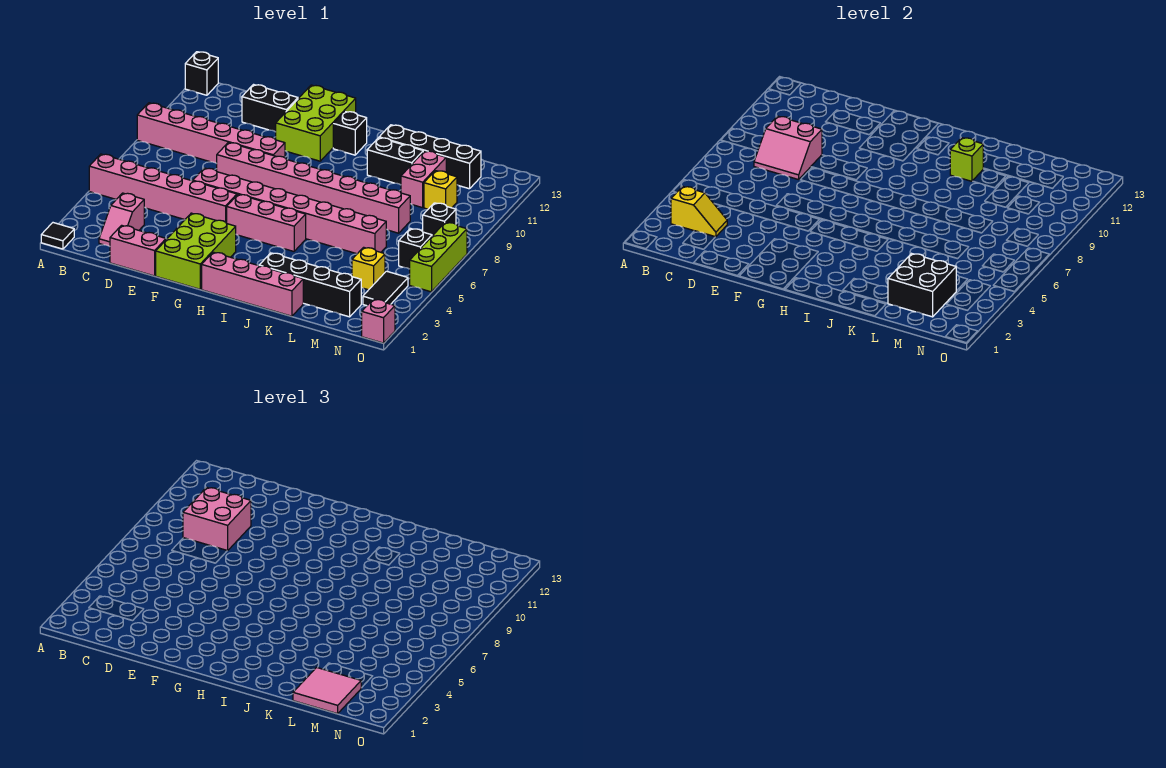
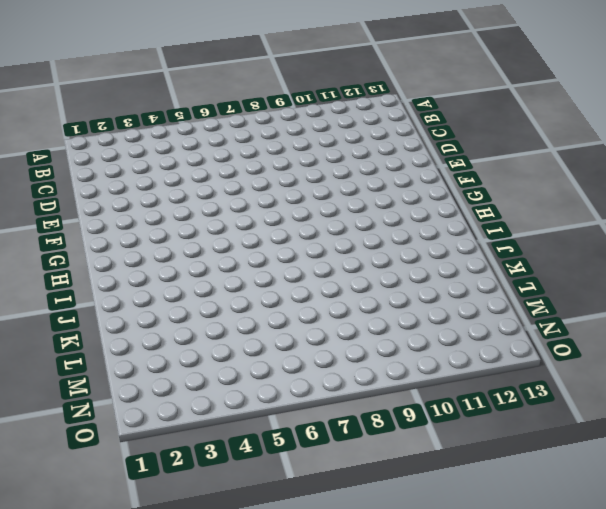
none -> black 1x1 tile [41,223,74,249]
none -> pink 1x6 brick [89,154,237,223]
none -> pink 1x6 brick [137,103,285,164]
none -> black 1x1 brick [185,52,218,95]

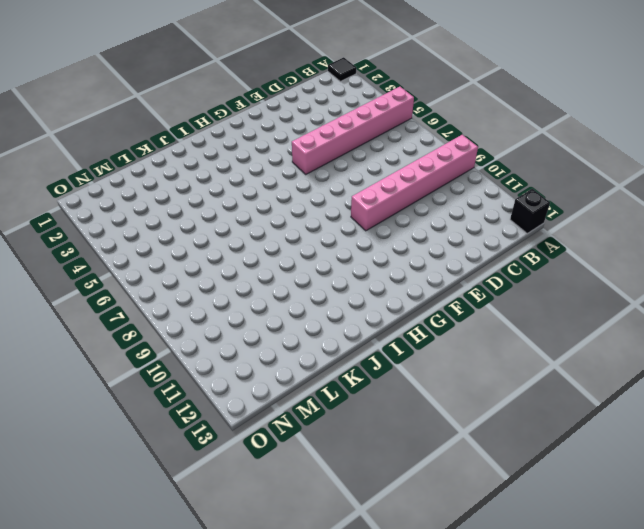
none -> pink 1x2 slope [99,193,144,246]
none -> pink 1x2 brick [110,225,166,276]
none -> black 1x2 brick [242,85,298,132]
none -> pink 1x8 brick [193,168,386,254]

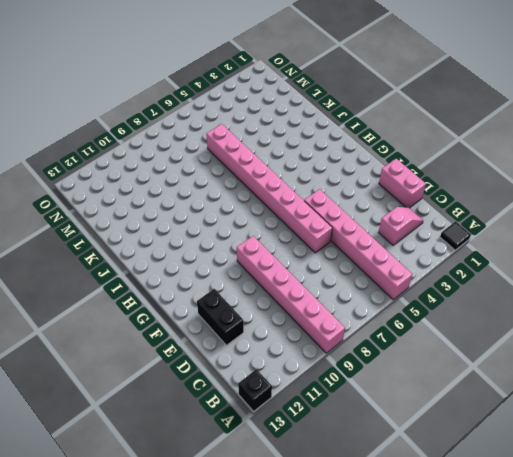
none -> pink 1x8 brick [217,142,410,233]
none -> lime 2x3 brick [156,213,236,289]
none -> lime 2x3 brick [276,85,356,161]
none -> pink 1x3 brick [227,194,306,251]

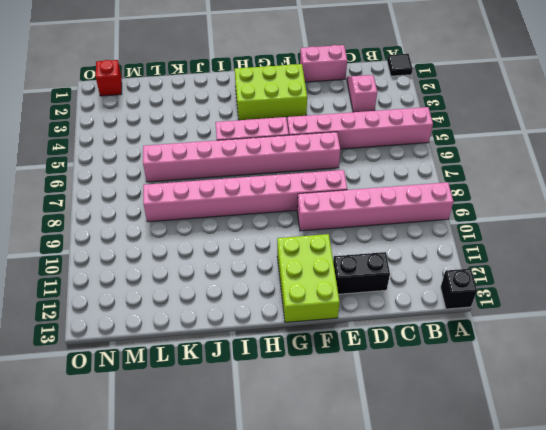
lime 2x3 brick [235,64,307,120] -> lime 2x3 brick turned to [156,213,236,289]
red 1x1 brick [96,60,122,96] -> none
none -> pink 1x4 brick [202,252,303,316]
none -> black 1x1 brick [333,111,367,155]
none -> black 1x4 brick [259,253,361,317]
none -> black 1x2 brick [367,138,423,185]

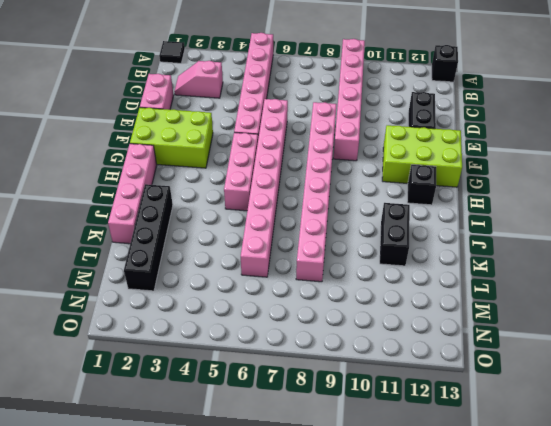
none -> black 1x4 brick [379,125,481,189]
none -> pink 1x2 brick [401,151,446,208]
none -> yellow 1x1 brick [352,247,385,290]
none -> yellow 1x1 brick [424,171,457,209]

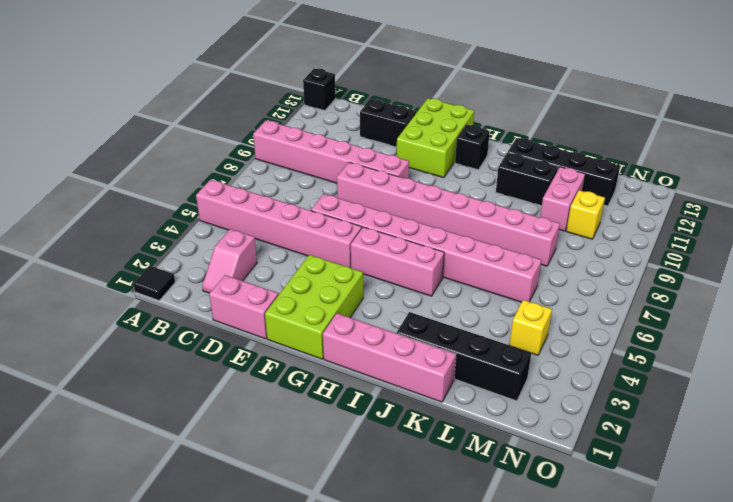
none -> black 1x2 tile [363,271,408,306]
none -> black 1x1 brick [399,228,432,269]
none -> black 1x1 brick [423,203,456,236]
none -> pink 1x1 brick [362,299,395,343]

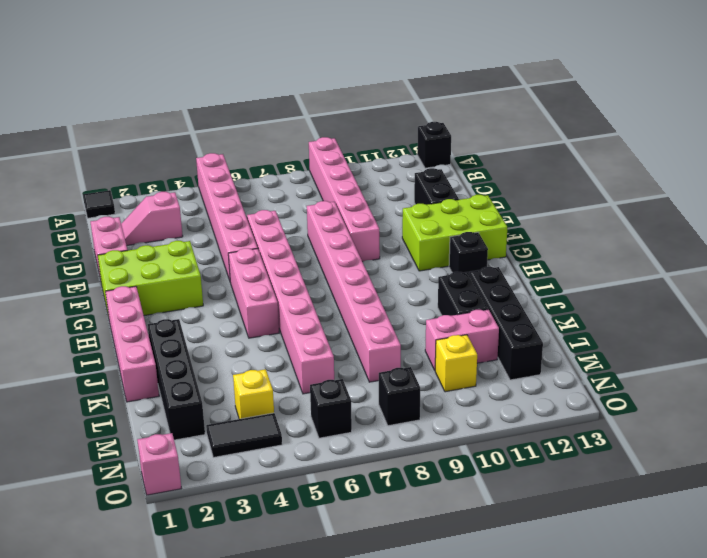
none -> lime 1x3 brick [410,222,467,292]
none -> yellow 1x2 slope [671,186,727,237]
none -> pink 2x2 slope [754,116,822,180]
none -> lime 1x1 brick [950,138,983,181]

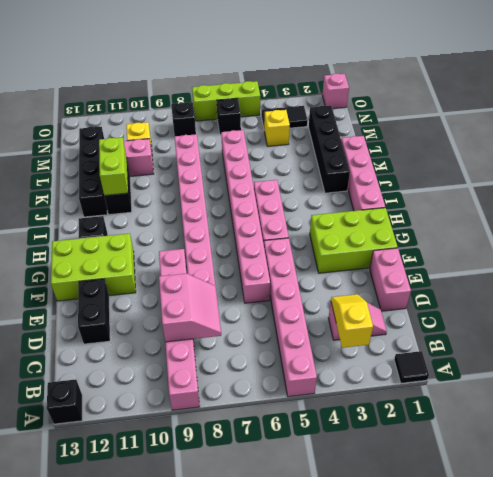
lime 1x2 brick [99,137,128,196] -> lime 1x1 brick [950,138,983,181]
none -> black 2x2 brick [888,254,956,317]
none -> pink 2x2 brick [183,487,251,551]
none -> pink 2x2 tile [293,667,361,714]

